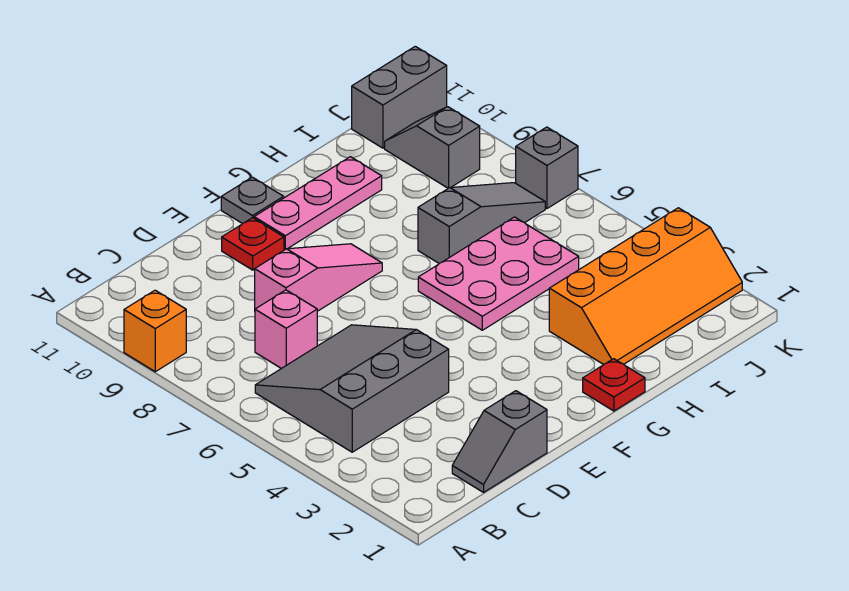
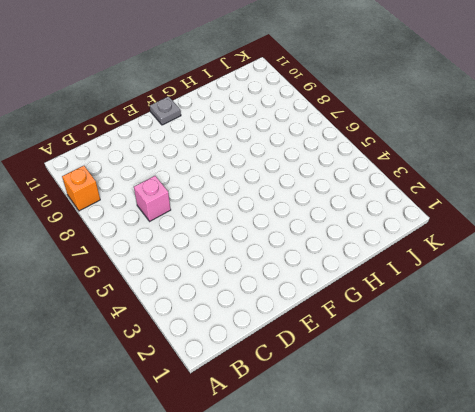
none -> grey 3x3 slope [255,325,449,452]
none -> grey 1x2 slope [452,391,547,492]
none -> pink 1x3 slope [255,244,382,311]

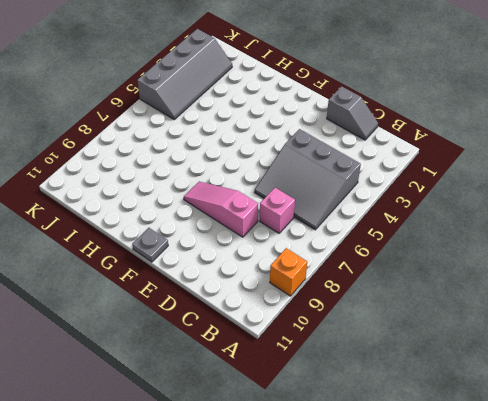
grey 2x4 slope [137,29,232,119] -> orange 2x4 slope [549,208,742,365]
none -> red 1x1 plate [222,218,284,270]
none -> pink 1x3 plate [254,157,382,249]
none -> red 1x1 plate [583,359,645,411]

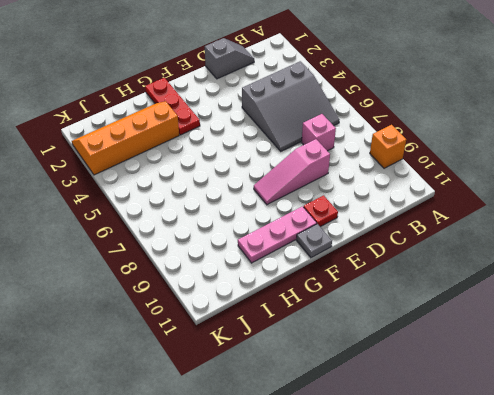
red 1x3 plate [145,78,200,135] -> red 1x1 plate [583,359,645,411]
none -> pink 2x3 plate [418,217,579,330]
none -> grey 1x3 slope [418,183,545,263]
none -> grey 1x2 slope [385,107,480,188]

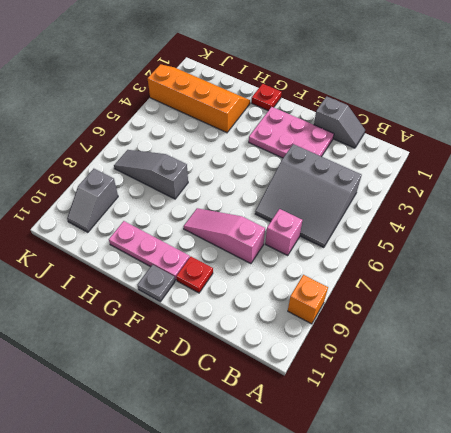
pink 2x3 plate [249,107,334,158] -> pink 2x3 plate moved to [418,217,579,330]
none -> grey 1x2 brick [352,46,447,148]
none -> grey 1x1 brick [516,127,578,208]

